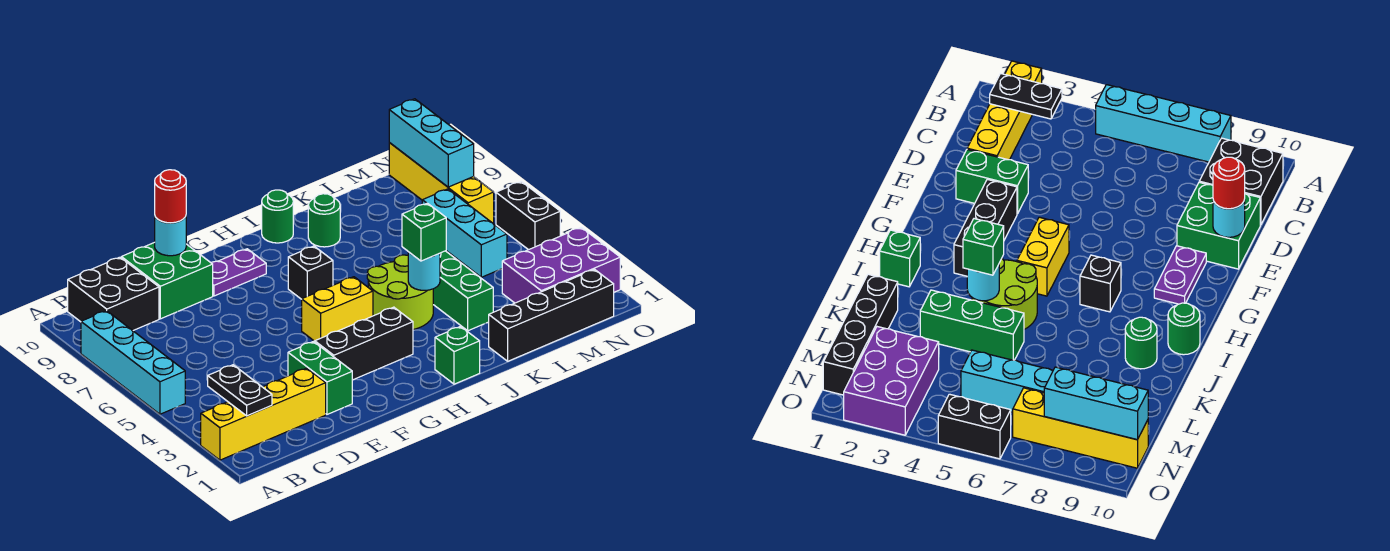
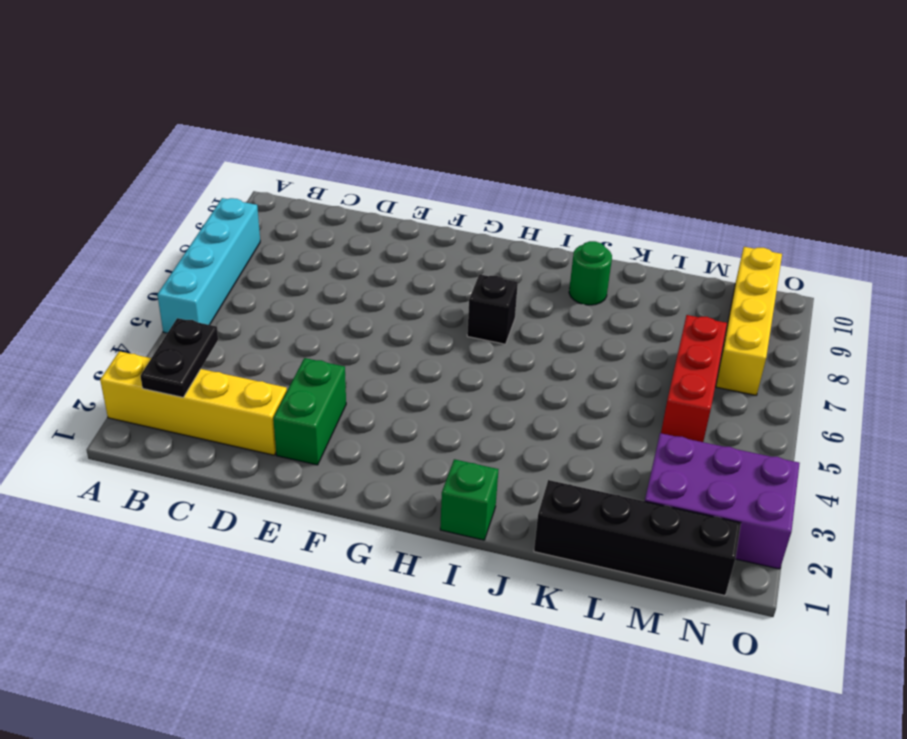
red 1x3 brick [661,315,727,442] -> cyan 1x3 brick [422,189,507,277]
none -> black 2x2 brick [68,257,159,330]
none -> green 2x2 brick [121,242,213,319]
none -> black 1x3 brick [315,307,413,380]

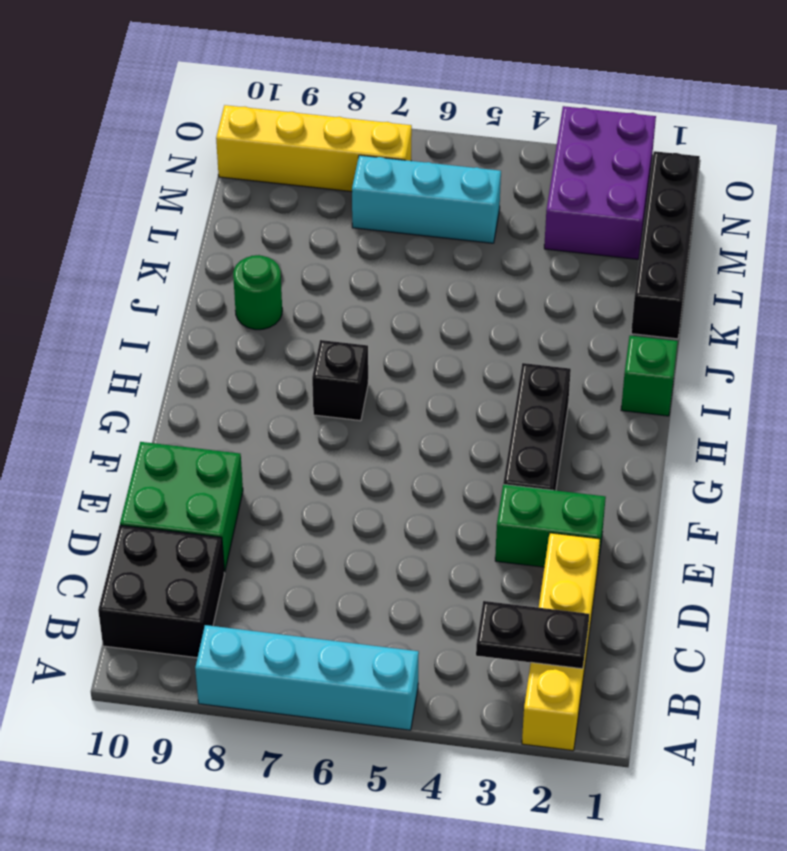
none -> purple 1x2 plate [211,249,266,296]
none -> yellow 1x2 brick [302,277,373,341]
none -> lime 2x2 round brick [367,255,433,329]

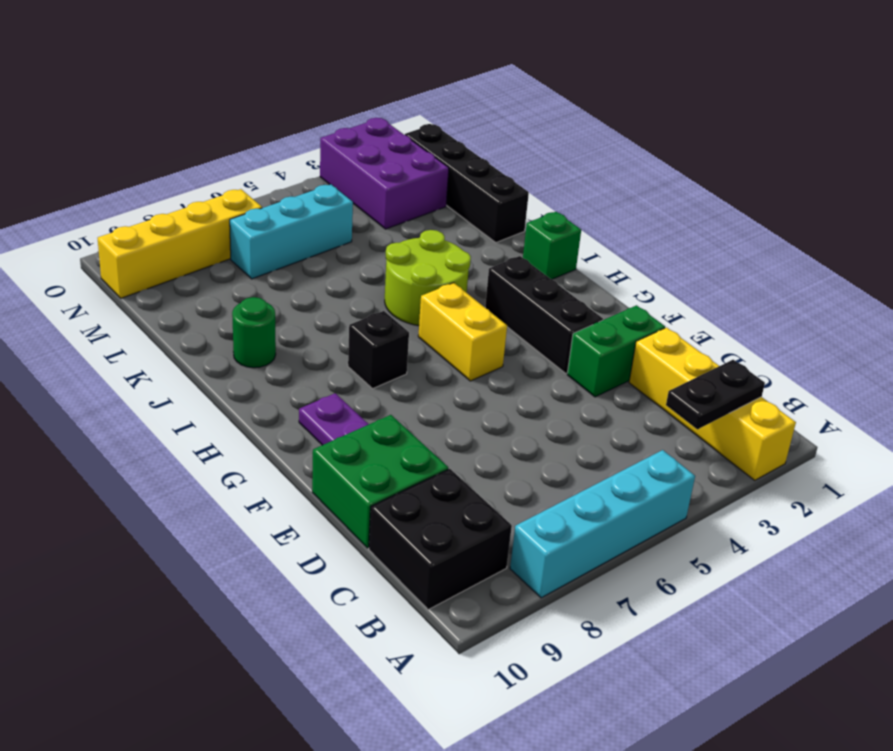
none -> green 1x1 round brick [262,190,293,243]
none -> green 1x3 brick [433,251,493,331]
none -> black 1x2 brick [496,181,560,250]

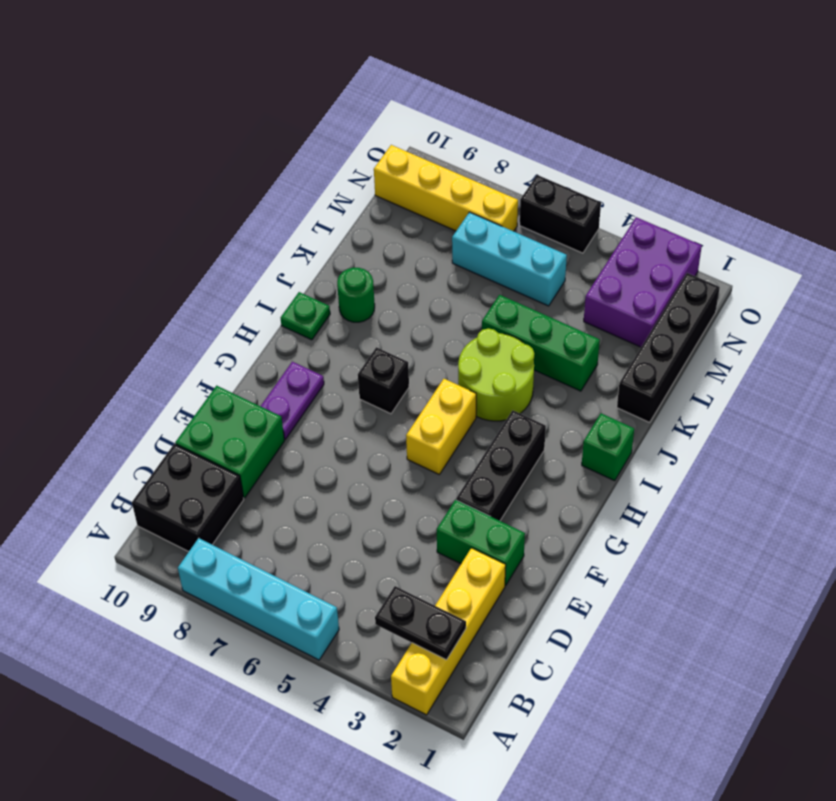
green 1x1 plate [281,292,330,340] -> green 1x1 round brick [262,190,293,243]
none -> cyan 1x1 round brick [155,217,186,256]
none -> cyan 1x1 round brick [408,252,440,290]
none -> cyan 1x3 brick [389,99,474,187]

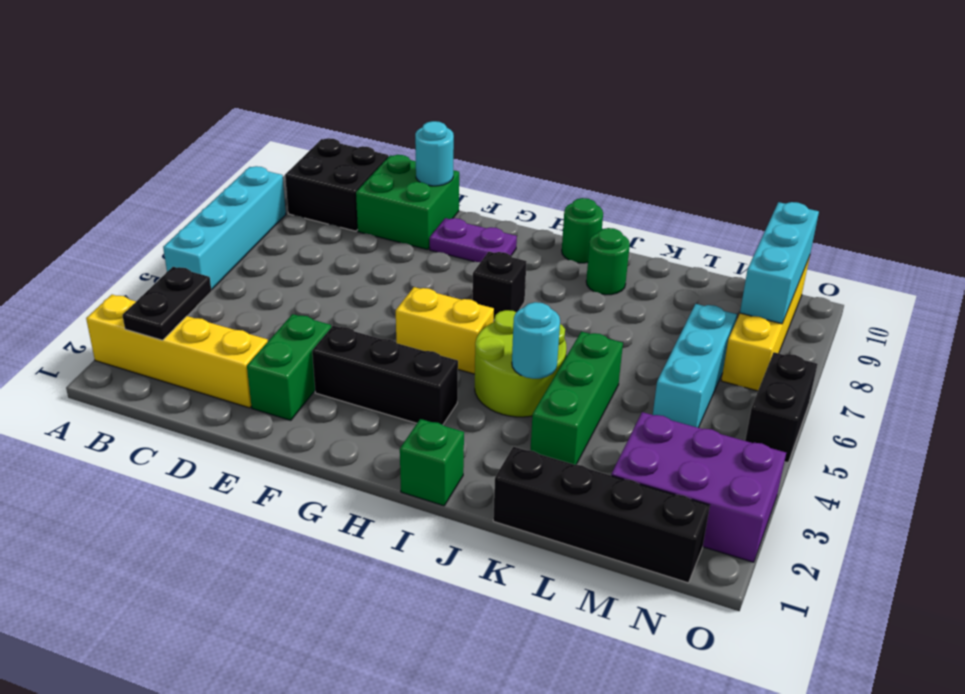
none -> red 1x1 round brick [155,170,186,223]
none -> green 1x1 brick [402,203,446,261]

